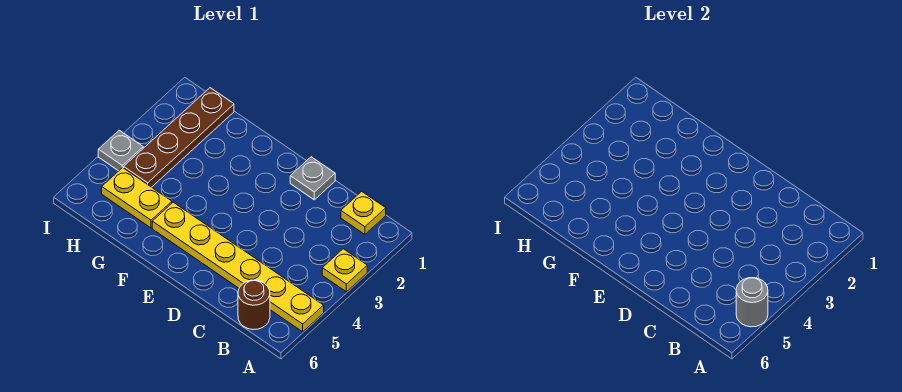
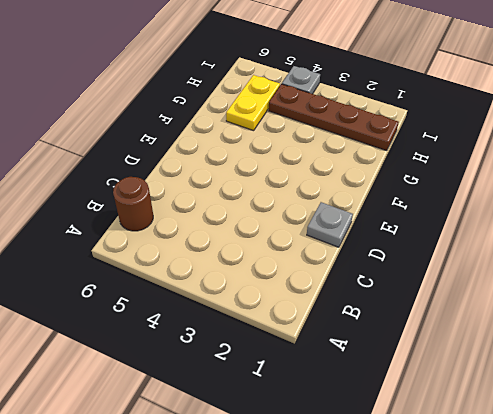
none -> yellow 1x1 plate [322,249,367,292]
none -> yellow 1x6 plate [152,202,324,332]

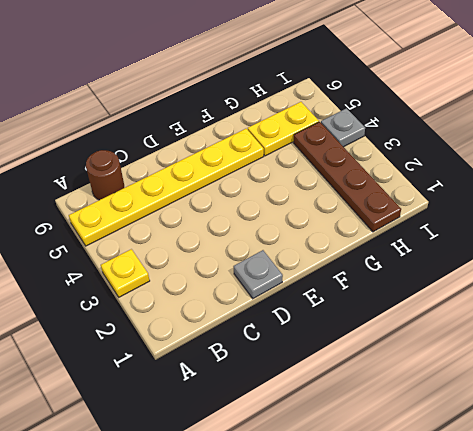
none -> yellow 1x1 plate [341,191,386,234]
none -> grey 1x1 round brick [736,278,768,327]

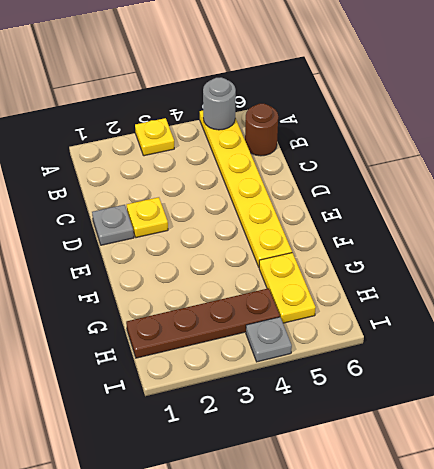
yellow 1x1 plate [127,197,168,238] -> yellow 1x1 plate moved to [341,191,386,234]

